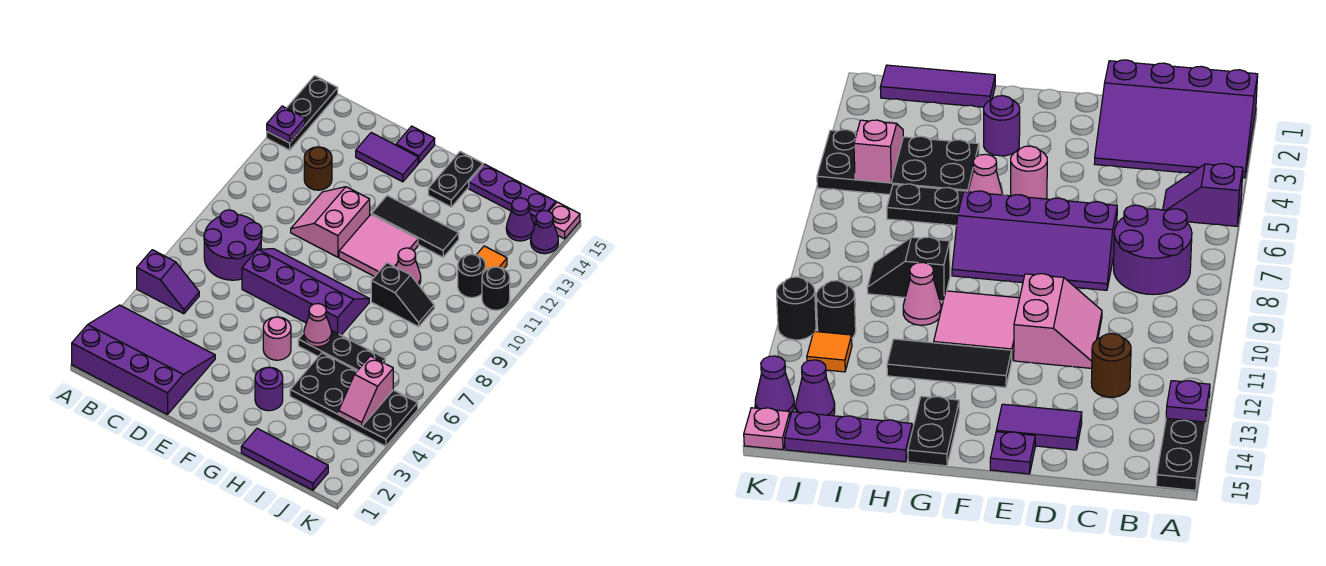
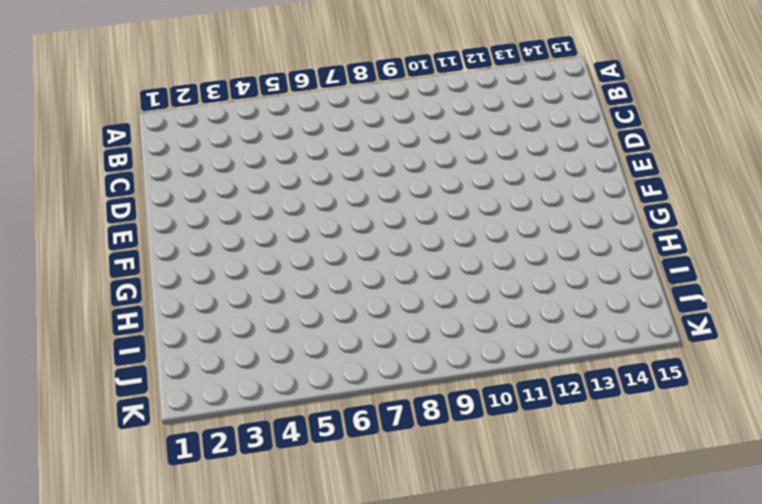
none -> purple 3x4 slope [72,305,215,415]
none -> purple 1x2 slope [137,250,199,314]
none -> black 1x3 plate [267,76,338,150]

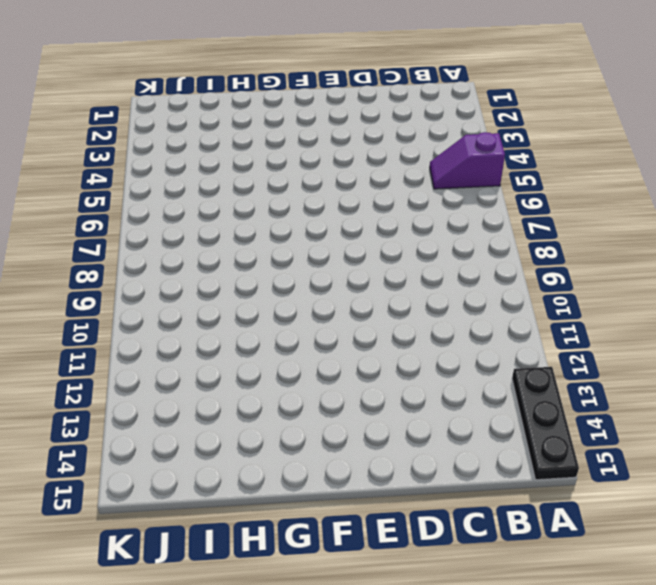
none -> purple 3x4 slope [72,305,215,415]
none -> purple 2x2 round brick [204,210,262,280]
none -> brown 1x1 round brick [304,147,332,190]

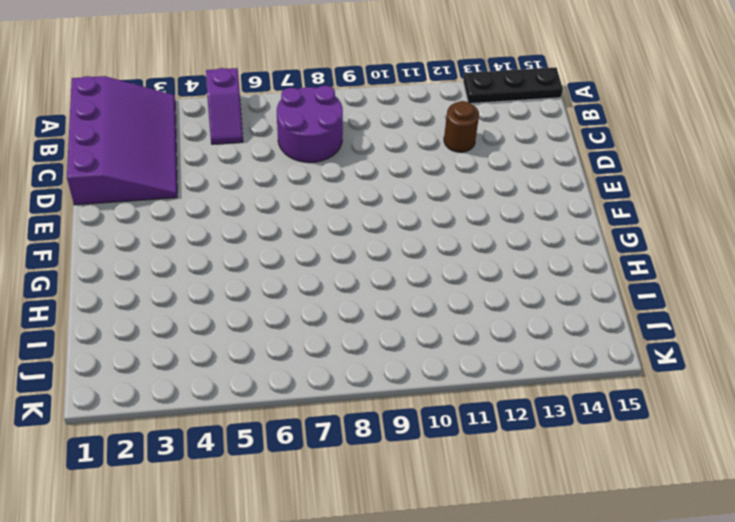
none -> purple 2x4 slope [242,249,369,335]
none -> pink 2x2 slope [291,187,370,257]
none -> purple 1x2 tile [356,133,418,182]

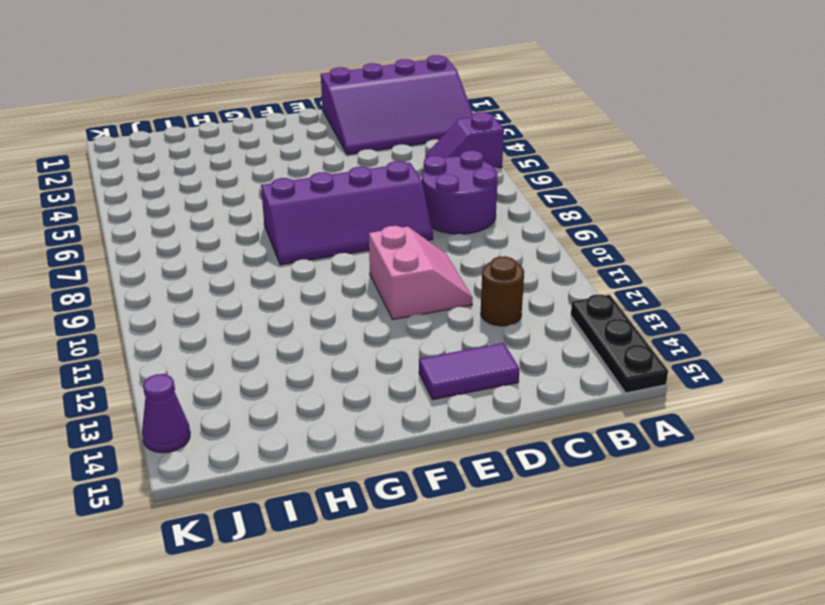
none -> purple 1x1 plate [396,126,435,163]
none -> pink 1x1 round brick [263,317,291,360]
none -> pink 2x2 tile [339,214,418,277]

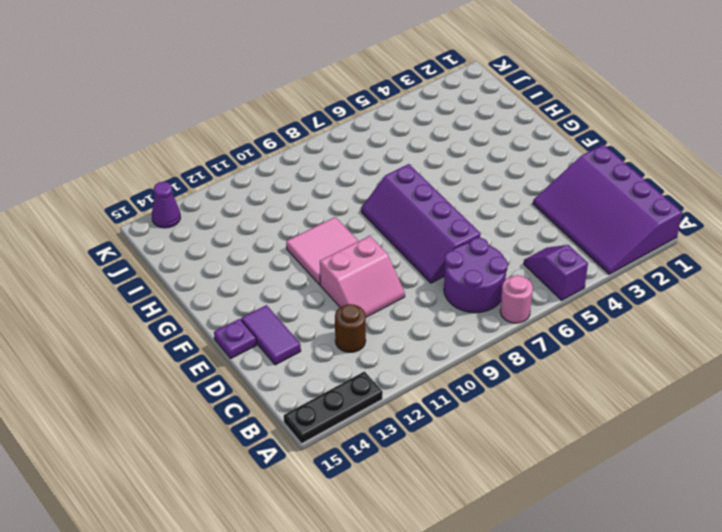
pink 1x1 round brick [500,275,533,323] -> pink 1x1 round brick moved to [263,317,291,360]
none -> black 1x3 tile [372,196,459,257]
none -> purple 1x1 round brick [255,367,283,411]
none -> black 1x3 plate [298,331,385,371]

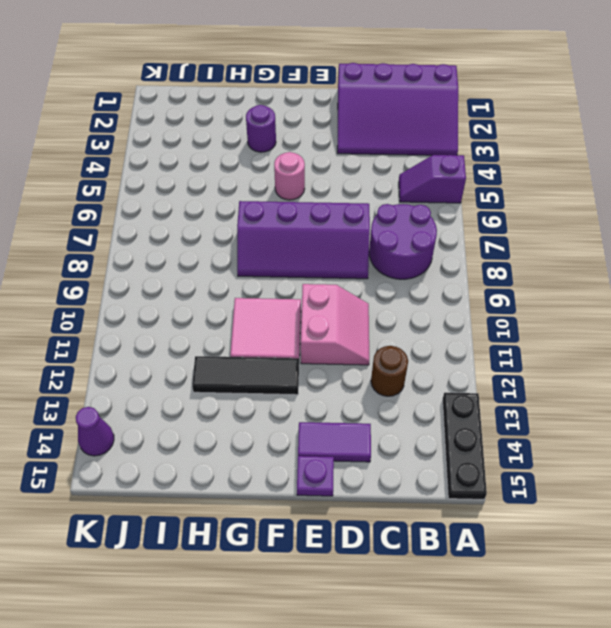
none -> black 1x3 plate [298,331,385,371]
none -> black 1x2 plate [428,152,483,207]
none -> purple 1x3 tile [241,428,328,490]

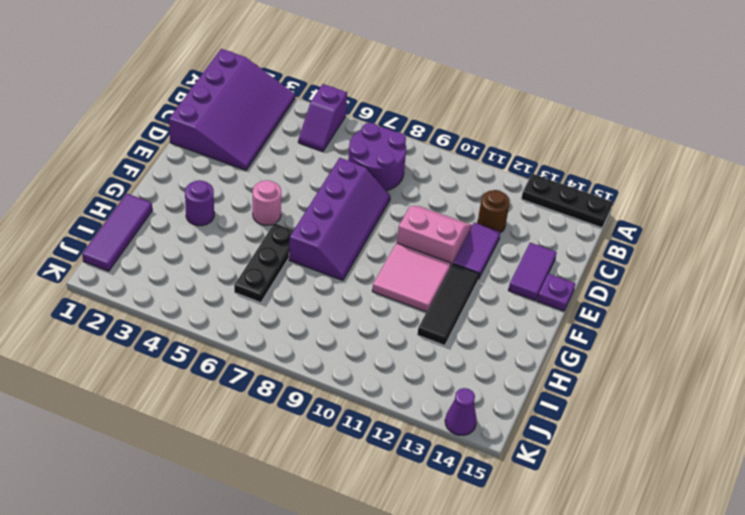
purple 1x2 tile [453,223,500,279] -> none
none -> black 1x2 plate [428,152,483,207]
none -> black 2x4 plate [290,353,418,446]
none -> black 1x2 slope [371,263,434,327]

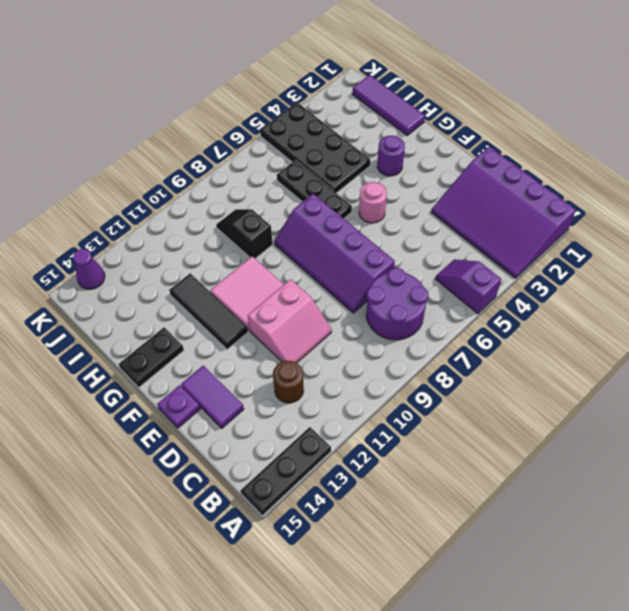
none -> pink 1x1 cone [396,248,421,285]
none -> purple 1x3 plate [469,164,556,224]
none -> black 1x1 round brick [458,254,486,298]

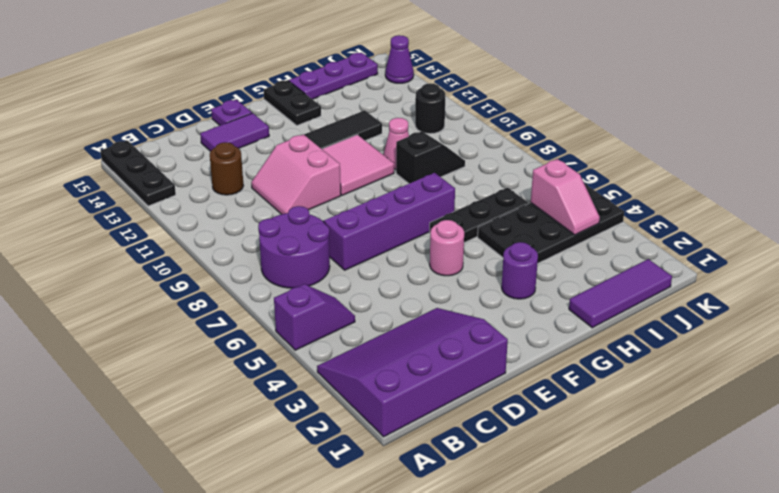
none -> orange 1x1 tile [477,246,507,270]
none -> purple 1x1 cone [506,198,534,241]
none -> black 1x1 round brick [482,267,510,310]

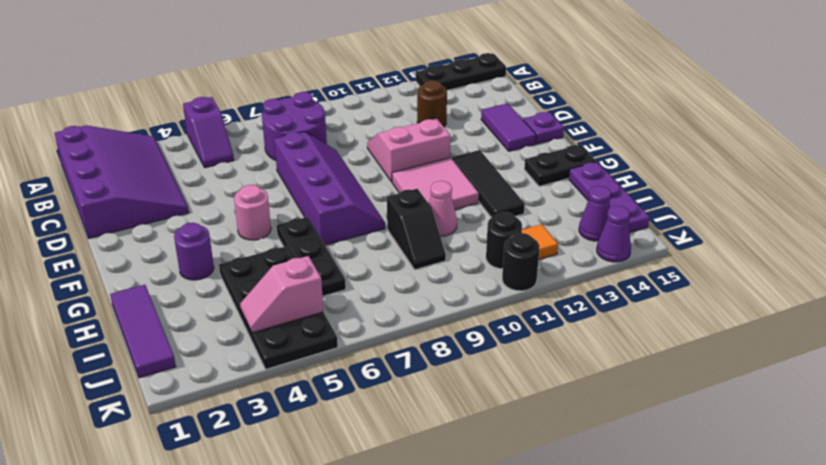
none -> pink 1x1 plate [549,202,580,239]
none -> purple 1x1 plate [267,106,305,143]
none -> pink 1x1 cone [304,304,332,347]

